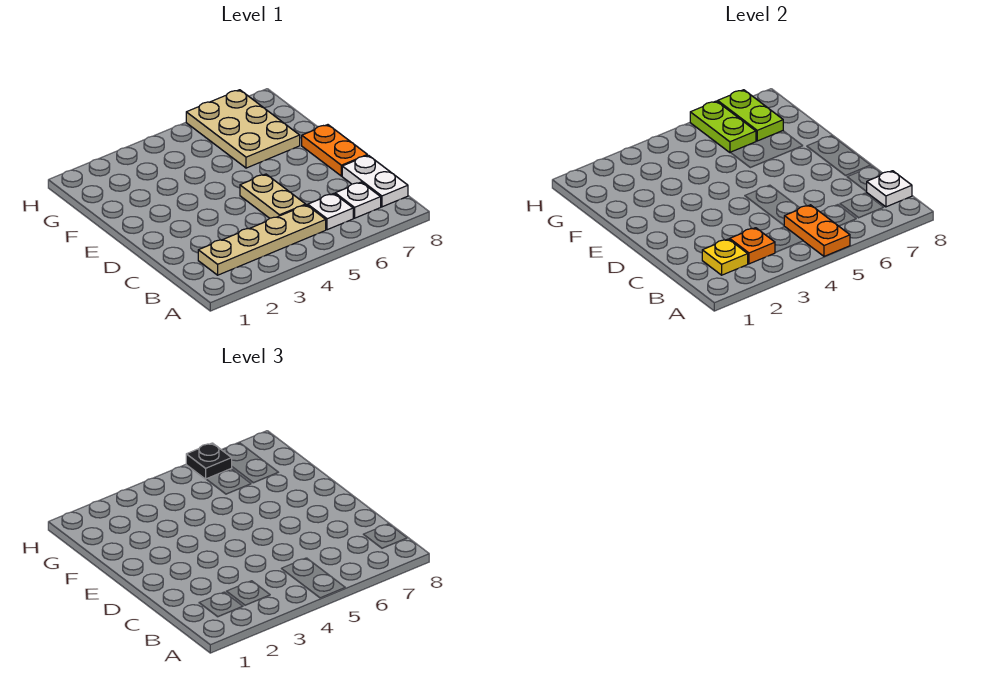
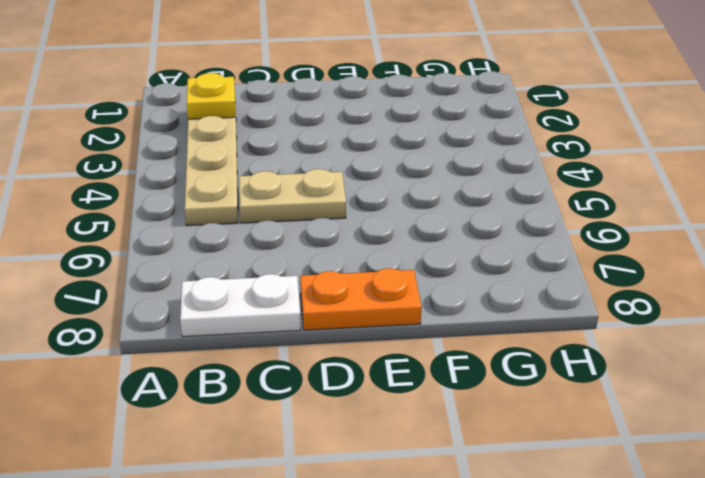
none -> white 1x1 plate [308,194,353,230]
none -> white 1x1 plate [335,182,381,218]
none -> tan 2x3 plate [186,90,300,168]

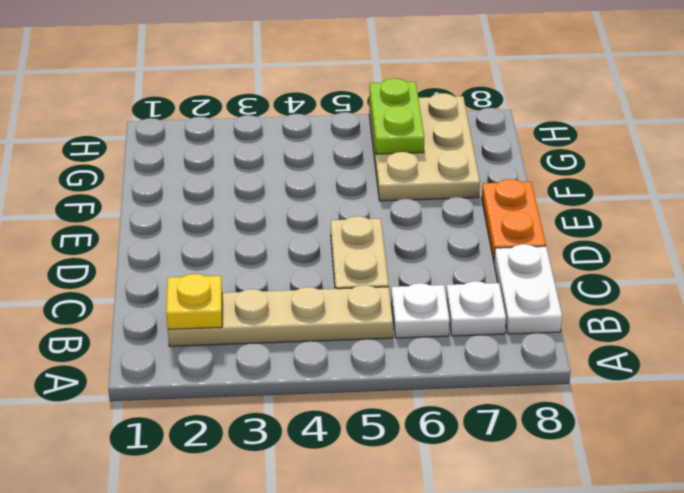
none -> orange 1x2 plate [784,205,850,256]
none -> orange 1x1 plate [730,228,775,264]
none -> white 1x1 plate [866,171,912,207]

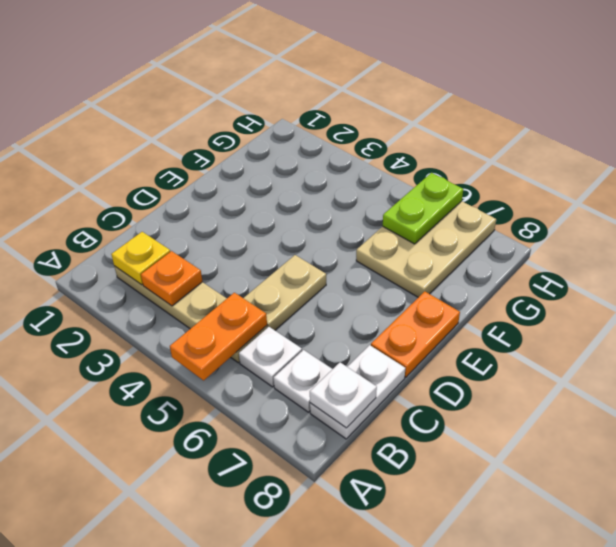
none -> lime 1x2 plate [718,90,783,141]
none -> black 1x1 plate [186,443,232,479]

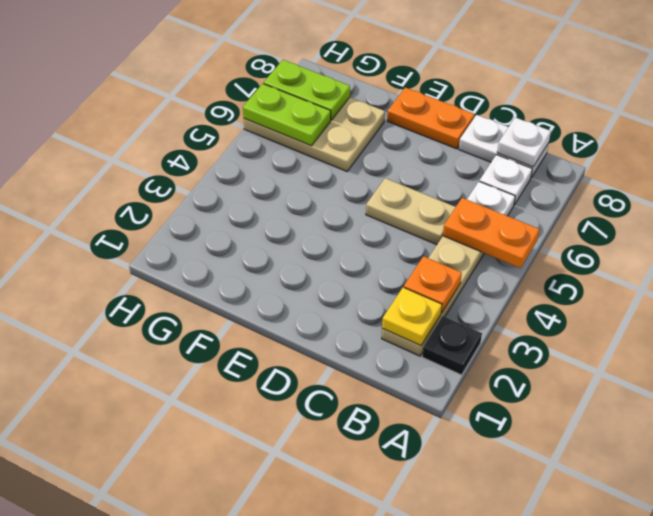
black 1x1 plate [422,316,482,375] -> black 1x1 plate moved to [186,443,232,479]

